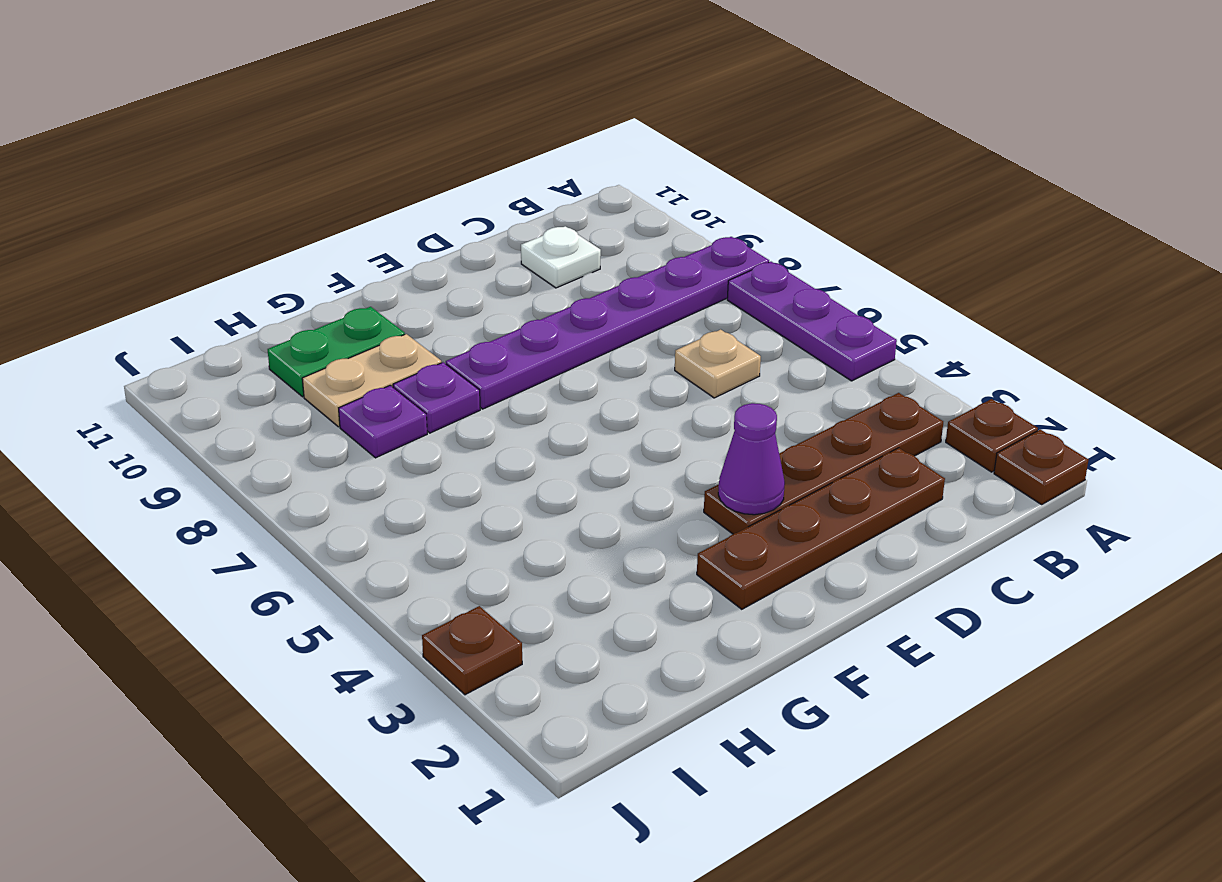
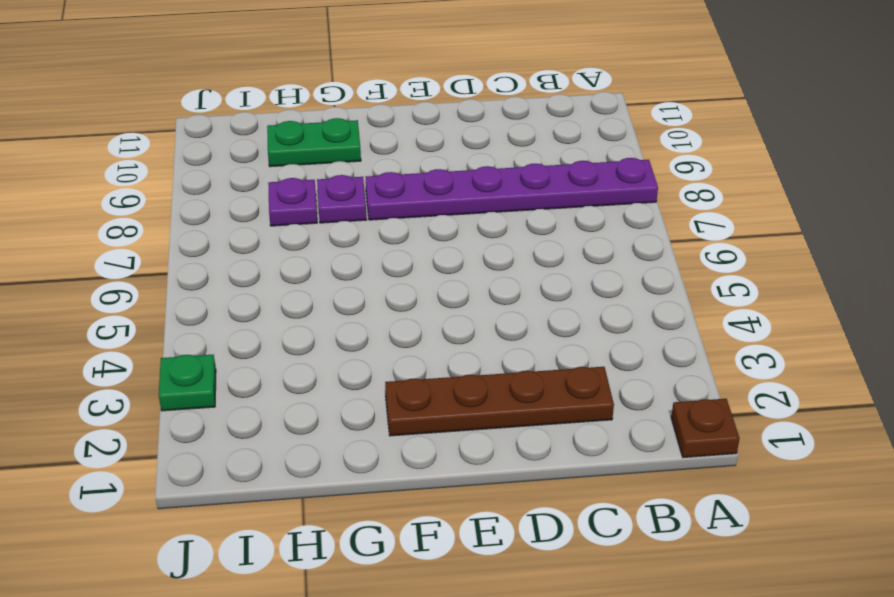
green 1x1 plate [159,355,216,411] -> brown 1x1 plate [422,606,522,695]
none -> brown 1x1 plate [946,399,1038,472]
none -> purple 1x3 plate [727,262,897,381]
none -> brown 1x4 plate [704,393,943,534]

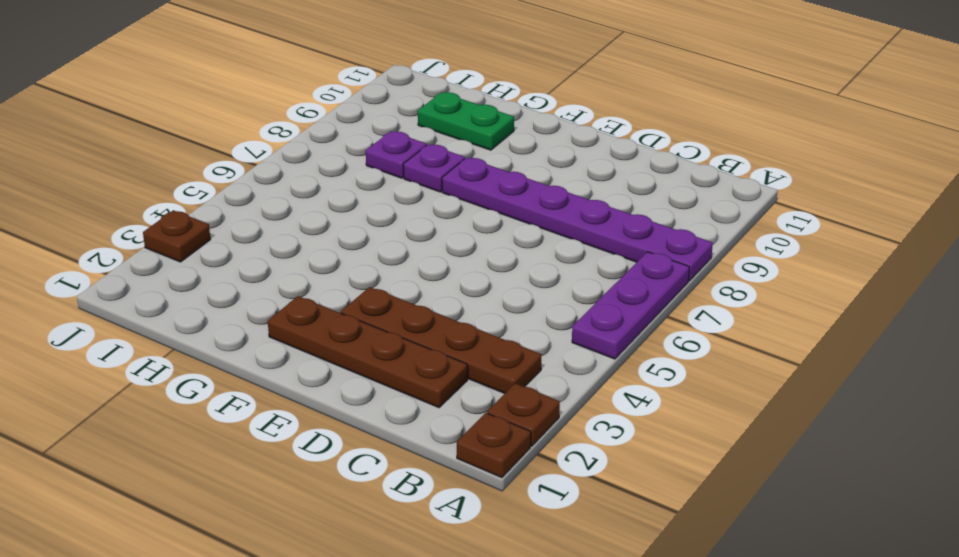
none -> tan 1x1 plate [675,329,761,398]
none -> white 1x1 plate [521,226,601,288]
none -> tan 1x2 plate [302,334,442,427]

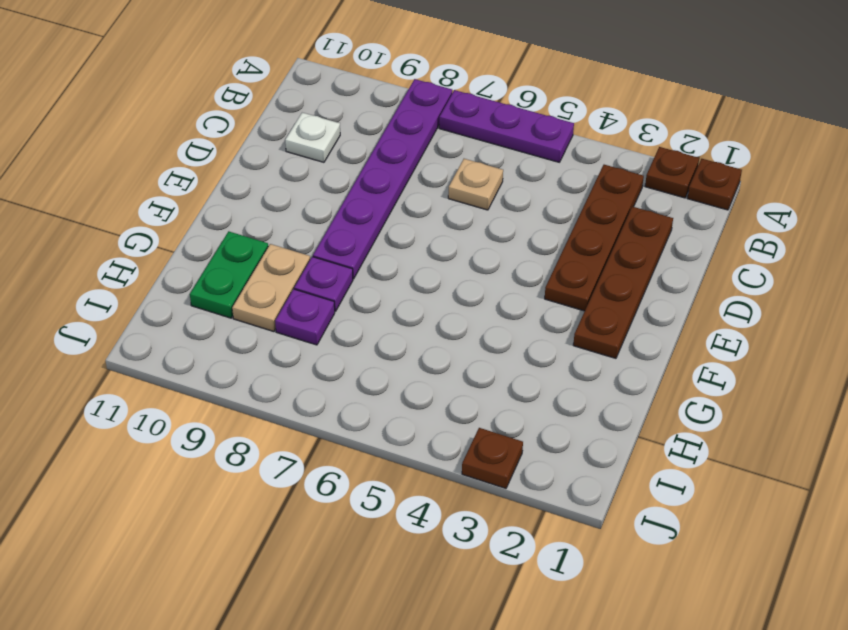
none -> purple 1x1 cone [718,403,785,515]

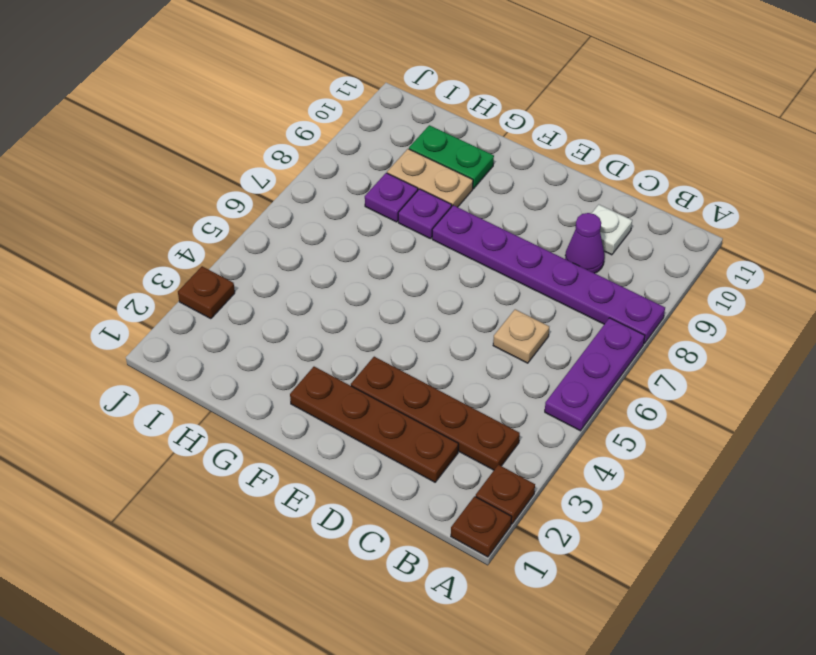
purple 1x1 cone [565,213,604,273] -> purple 1x1 cone moved to [718,403,785,515]

